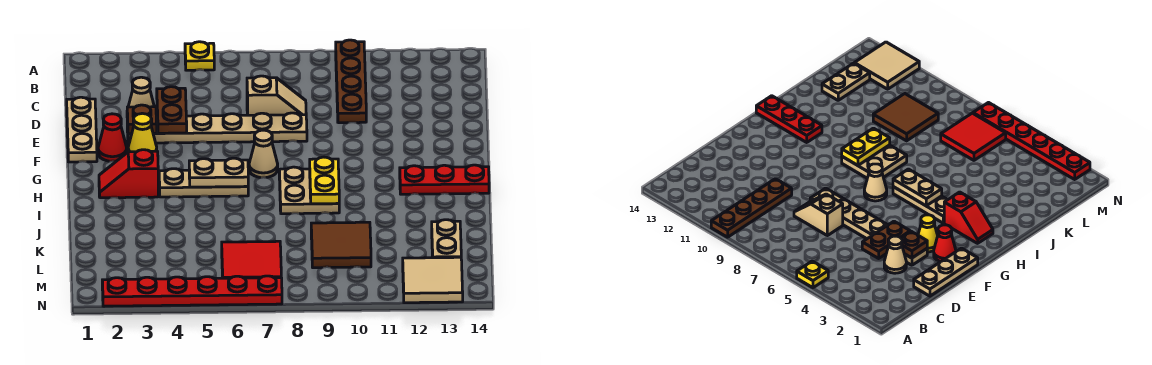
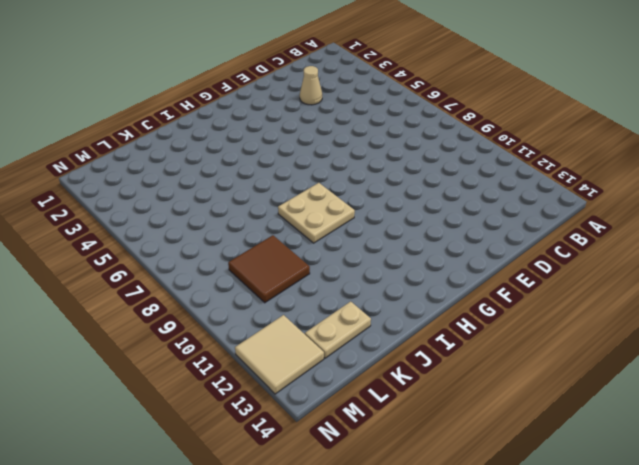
none -> yellow 1x1 plate [185,42,214,70]
none -> brown 1x4 plate [336,40,366,123]
none -> tan 1x3 plate [67,97,97,162]

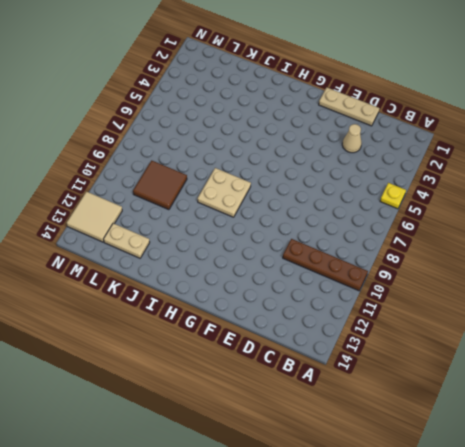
none -> tan 1x2 slope [247,76,306,115]
none -> tan 1x6 plate [127,113,307,143]
none -> red 1x1 cone [98,114,127,161]

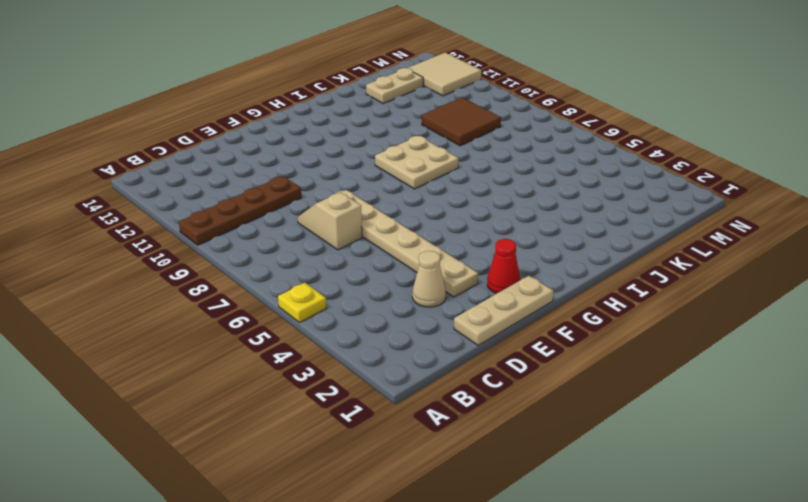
none -> yellow 1x1 cone [128,113,157,152]
none -> tan 1x1 cone [249,130,278,178]
none -> red 1x2 slope [99,150,158,198]

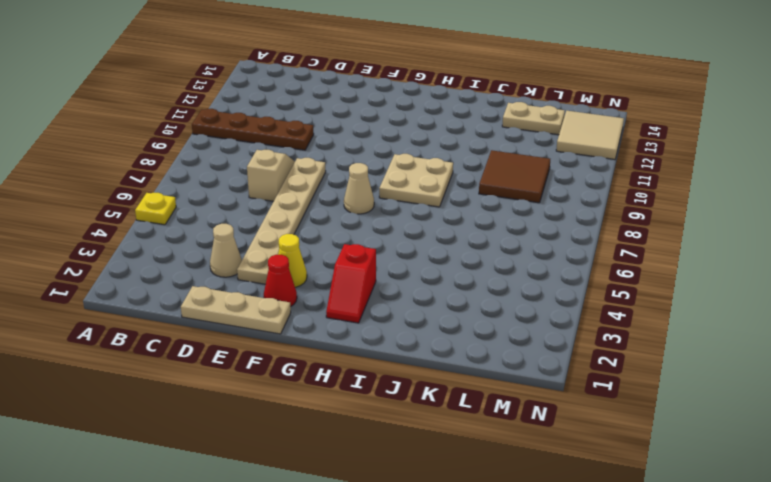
none -> tan 1x3 plate [159,169,248,197]
none -> red 1x3 plate [400,165,489,194]
none -> red 2x2 tile [222,241,281,278]

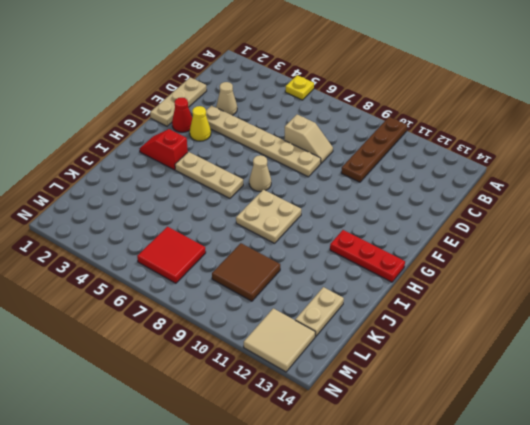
none -> red 1x6 plate [102,276,282,306]
none -> brown 1x2 plate [157,87,187,133]
none -> brown 1x1 plate [127,105,157,134]

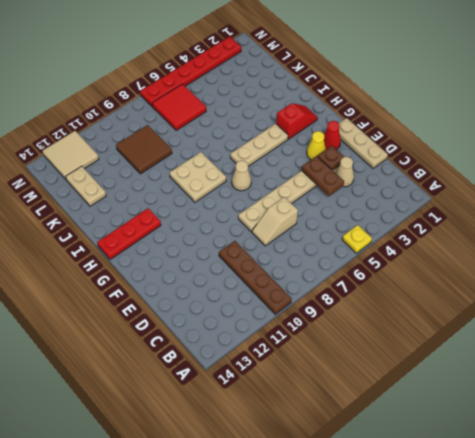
none -> tan 1x2 plate [189,158,248,187]
none -> yellow 1x2 plate [310,157,339,204]

